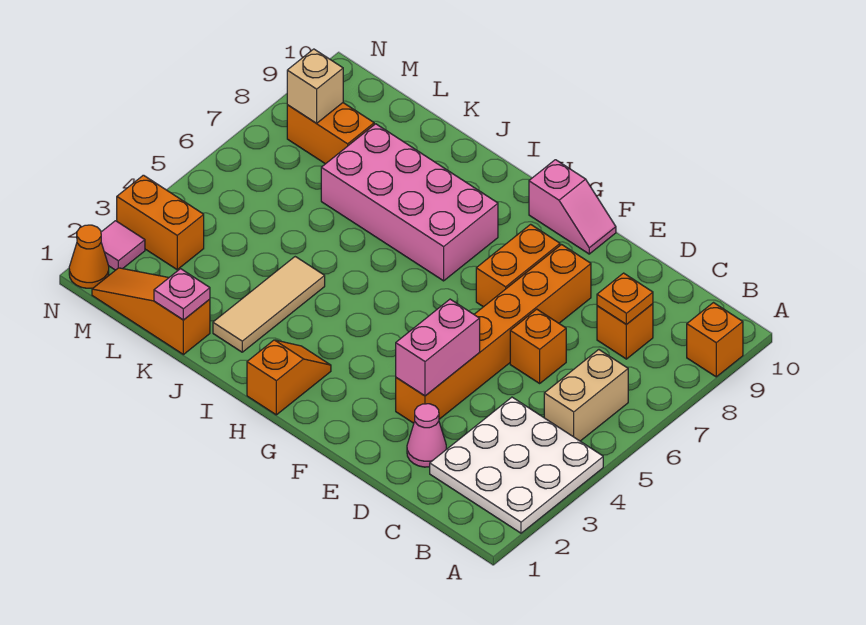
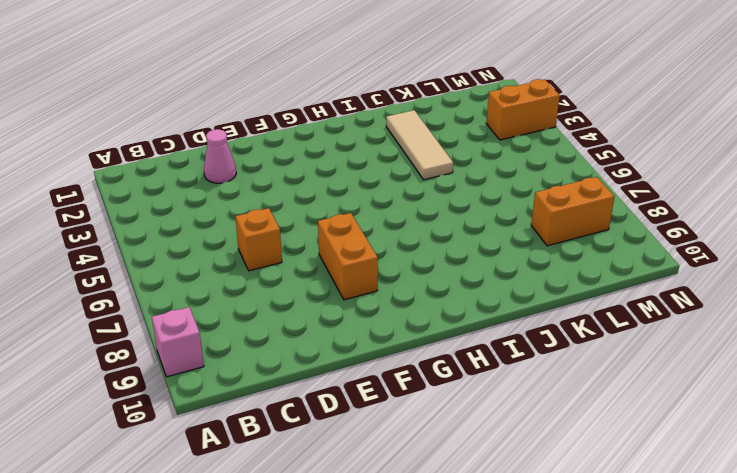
pink 1x1 brick [152,307,204,377] -> orange 1x1 brick [687,303,743,377]
none -> white 3x3 plate [430,397,603,533]
none -> tan 1x2 brick [544,350,628,441]
none -> orange 1x1 brick [597,304,653,359]

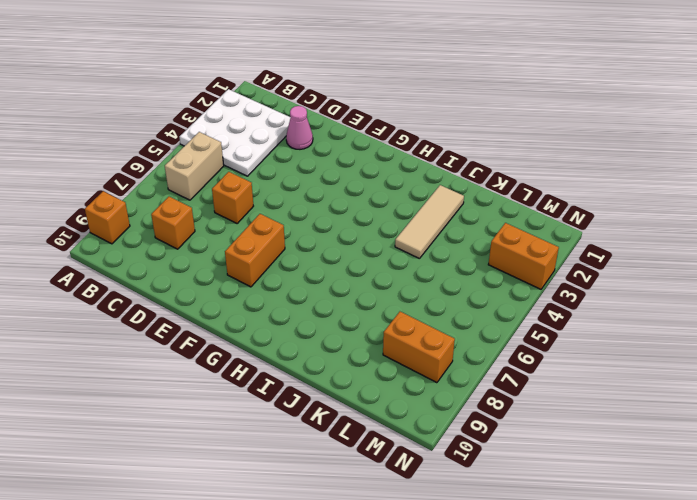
none -> orange 1x6 brick [396,245,591,423]
none -> pink 1x2 slope [529,160,616,254]
none -> orange 1x2 slope [247,340,331,415]

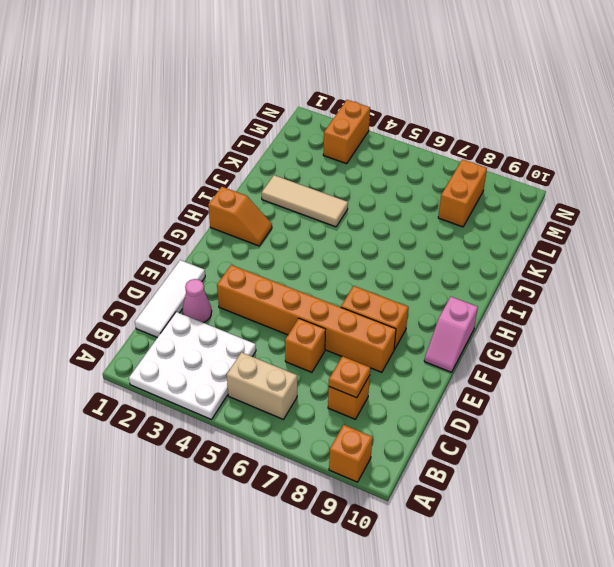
white 1x3 tile [135,260,205,337] -> none
none -> pink 2x4 brick [321,124,498,281]
none -> orange 1x3 slope [92,268,210,355]
none -> orange 1x1 cone [69,225,109,288]

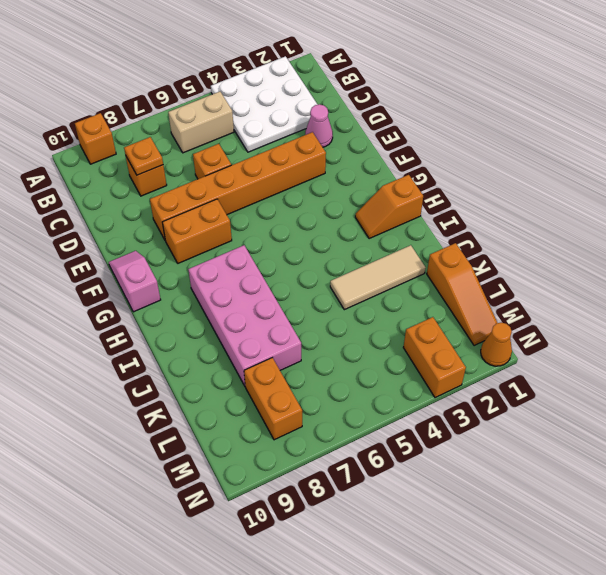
none -> pink 1x1 tile [101,221,145,270]
none -> pink 1x2 brick [396,299,480,396]
none -> pink 1x1 plate [154,269,210,320]

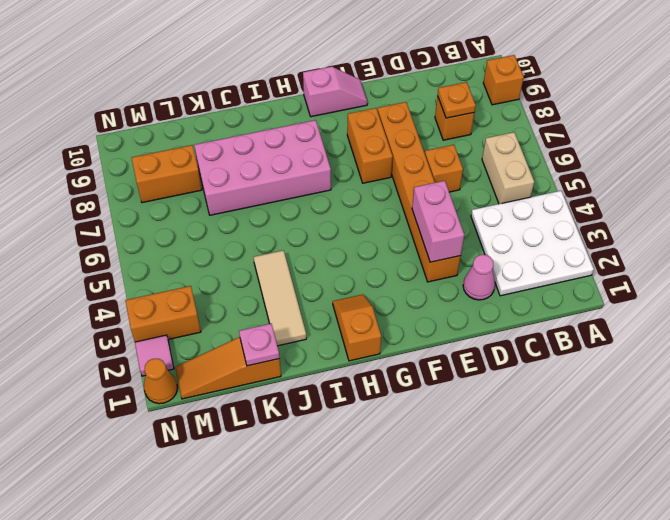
none -> tan 1x1 brick [287,49,343,123]

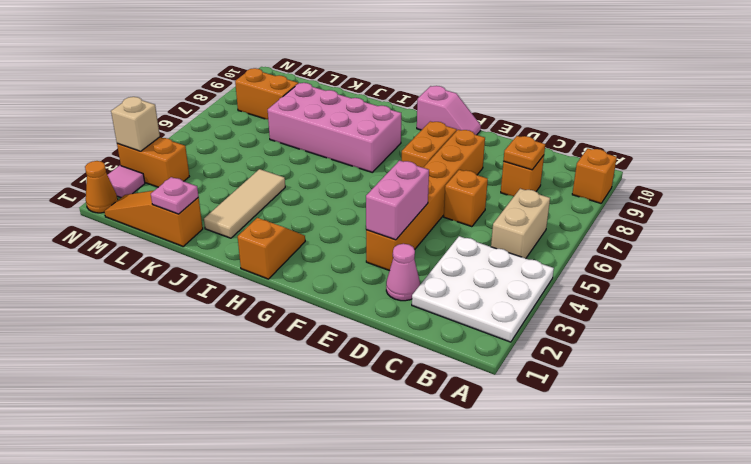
tan 1x1 brick [111,97,160,151] -> tan 1x1 brick moved to [287,49,343,123]

